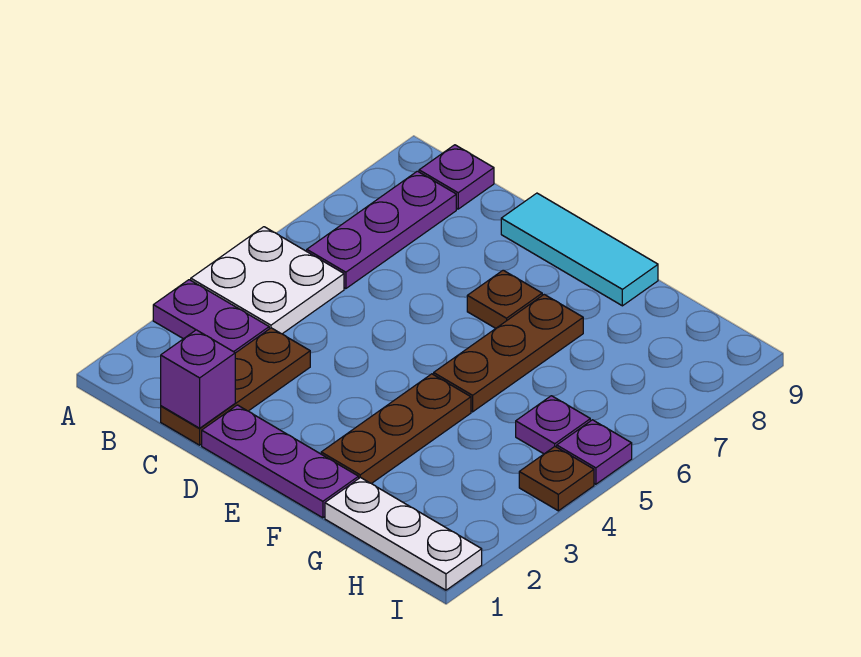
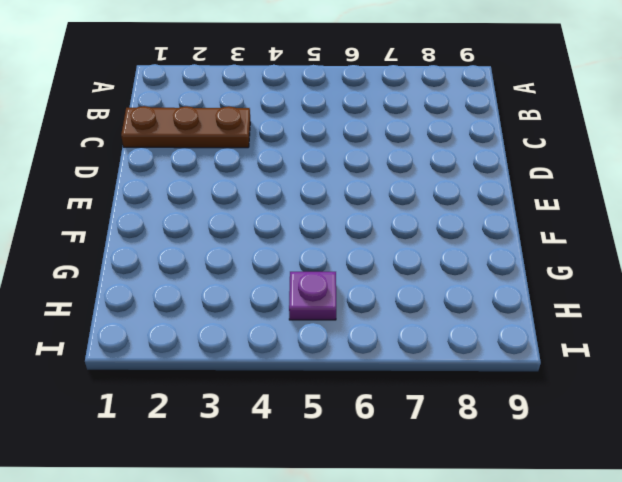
none -> purple 1x2 plate [153,280,269,353]
none -> white 2x2 plate [191,227,344,334]
none -> purple 1x3 plate [307,171,456,289]

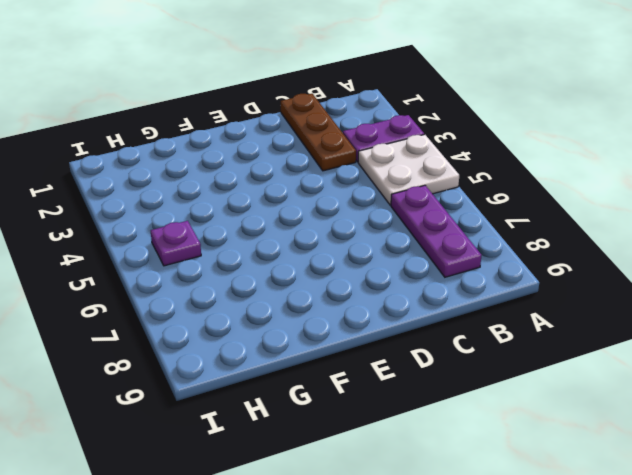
none -> purple 1x1 plate [419,145,494,209]
none -> purple 1x3 plate [202,405,359,518]
none -> cyan 1x3 tile [501,193,658,306]

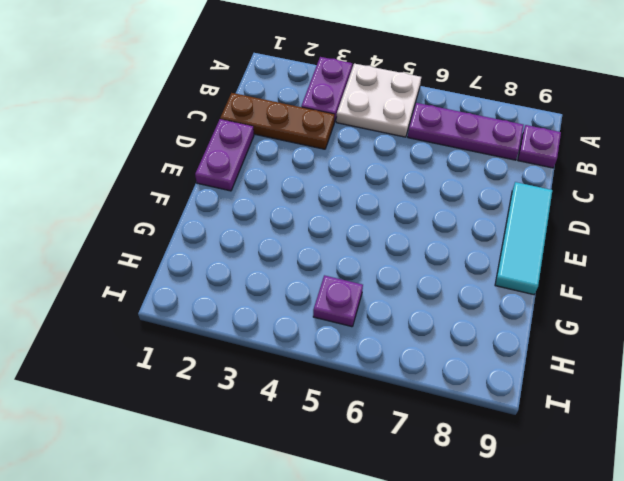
purple 1x2 plate [195,119,254,191] -> purple 1x3 plate [202,405,359,518]
none -> brown 1x1 plate [467,270,542,328]
none -> brown 1x3 plate [321,374,471,484]
none -> brown 1x3 plate [434,294,583,412]

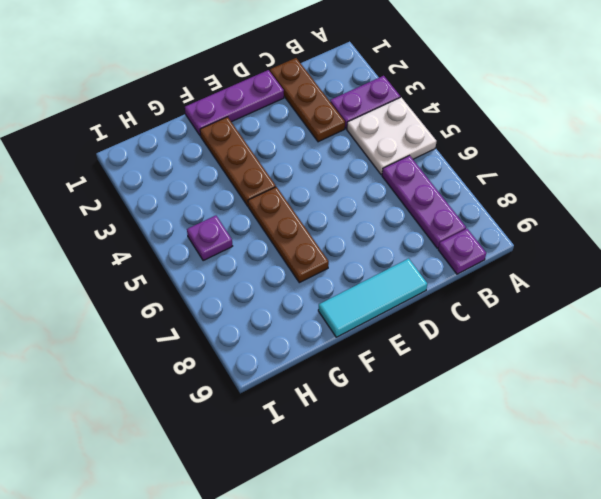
none -> brown 1x1 plate [467,270,542,328]
none -> white 1x3 plate [325,477,482,590]
none -> brown 1x1 plate [519,447,594,511]

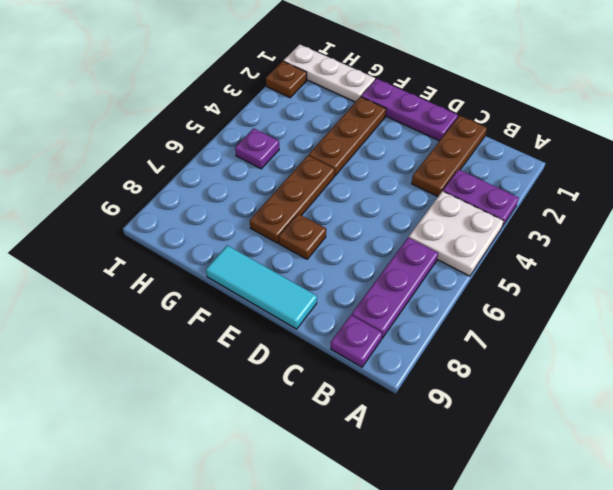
brown 1x1 plate [266,61,307,98] -> brown 1x1 plate moved to [519,447,594,511]
none -> purple 1x1 plate [557,420,632,484]
none -> purple 1x1 brick [161,330,235,428]

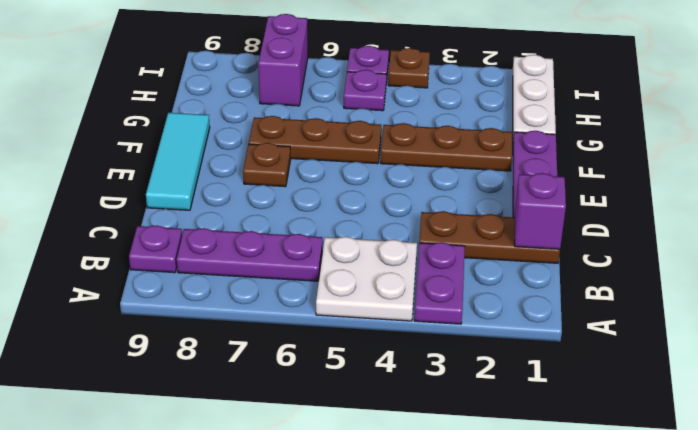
purple 1x2 brick [258,14,308,106] -> none

